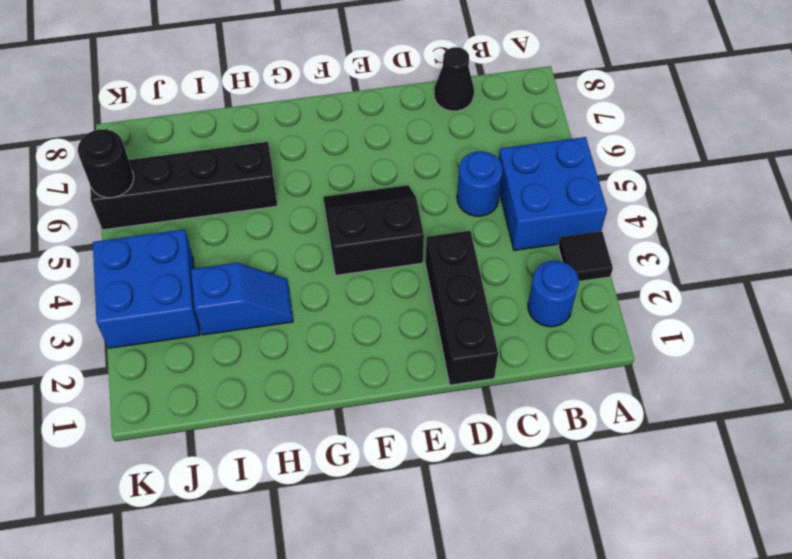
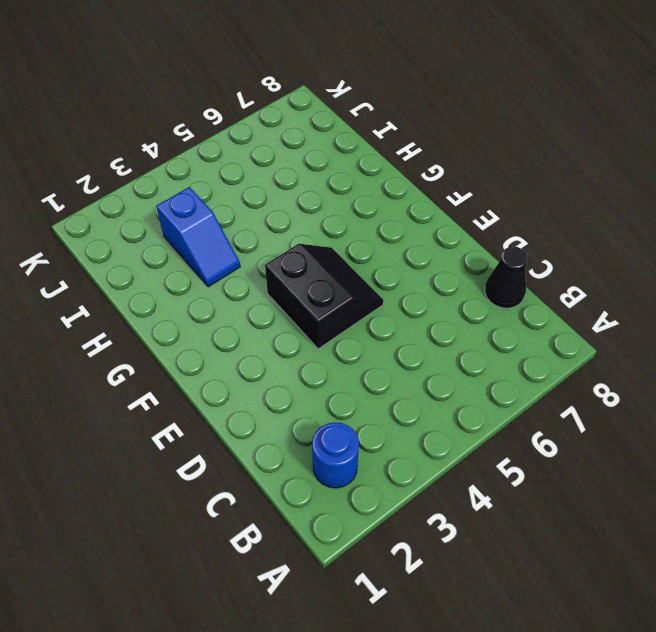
none -> black 1x1 tile [558,231,613,281]
none -> blue 2x2 brick [499,137,607,250]

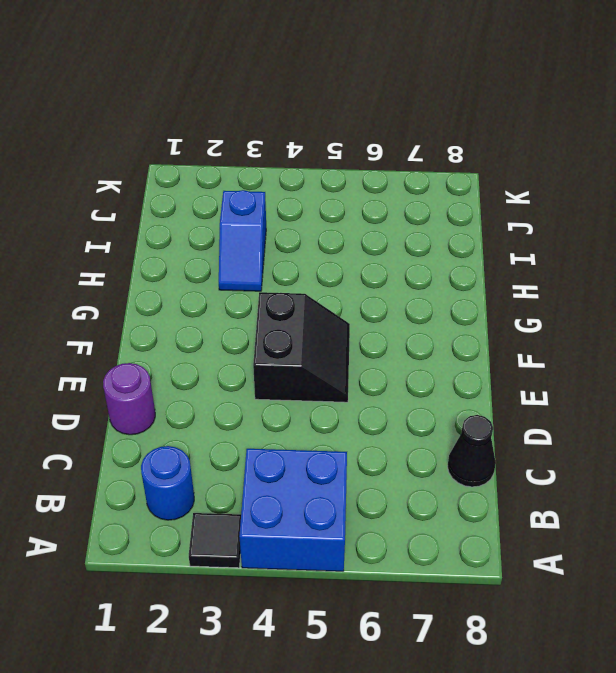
purple 1x1 round brick [103,363,155,435] -> black 1x3 brick [425,231,498,385]
none -> blue 1x1 round brick [457,151,503,216]
none -> black 1x4 brick [90,142,277,230]

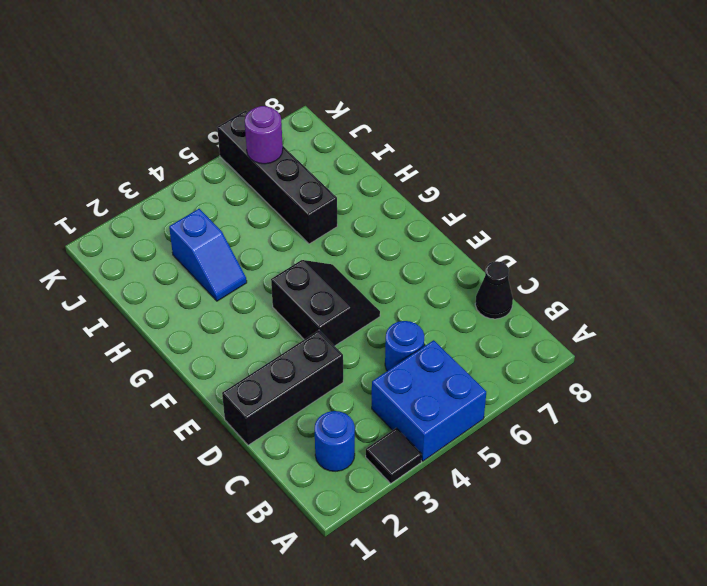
purple 1x1 round brick [245,106,283,164] -> none
none -> blue 2x2 brick [93,229,200,348]
none -> black 1x1 round brick [78,129,134,198]

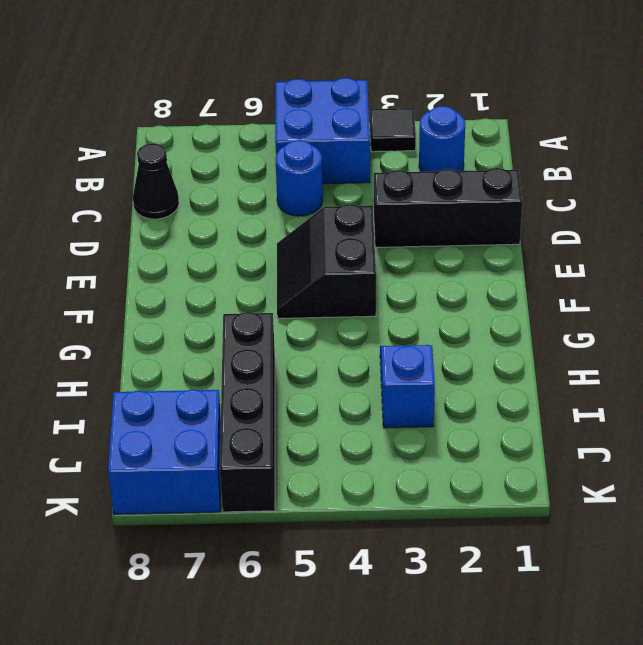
blue 2x2 brick [108,389,221,514] -> blue 2x2 brick moved to [93,229,200,348]
none -> black 1x1 round brick [78,129,134,198]

